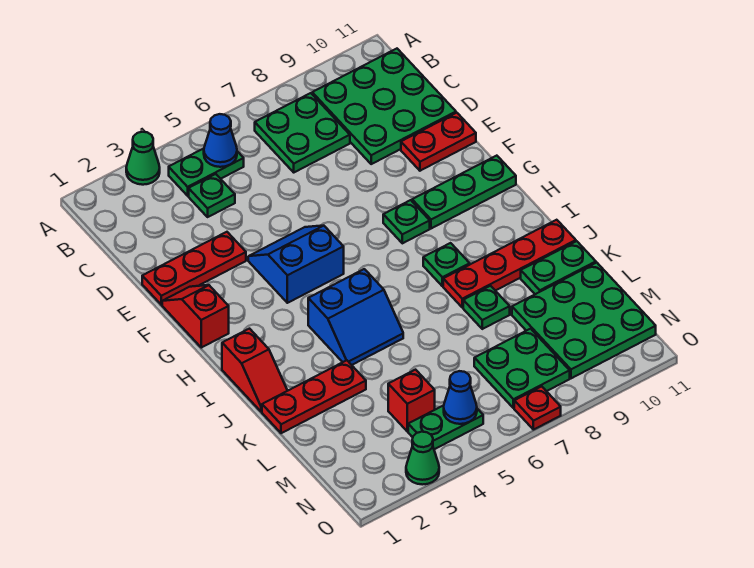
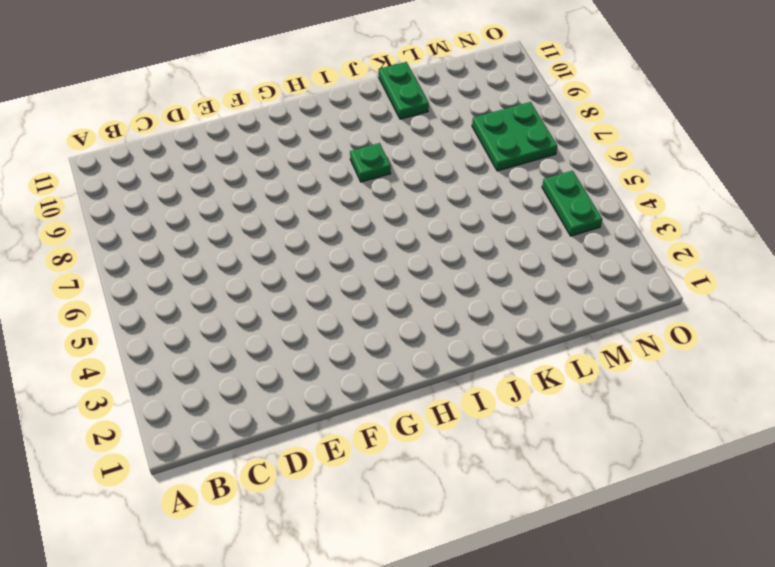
none -> green 1x1 cone [126,132,160,185]
none -> green 1x2 plate [169,148,244,196]
none -> green 2x2 plate [255,93,350,172]

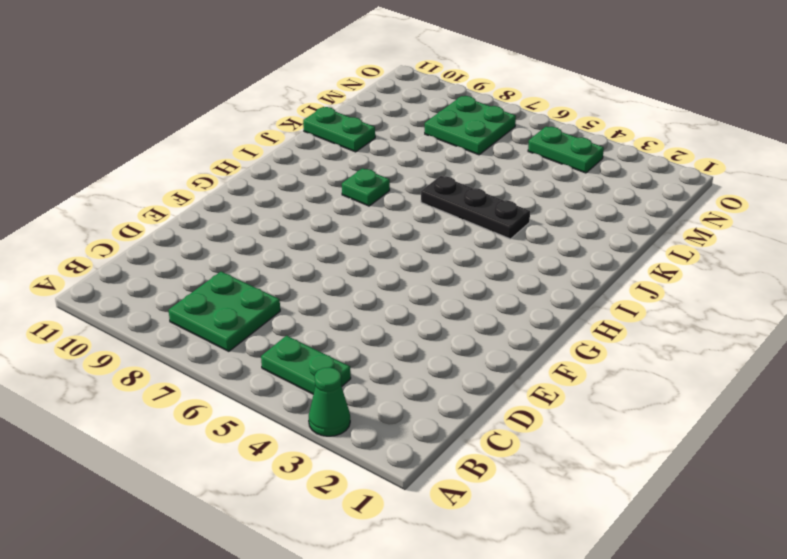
black 1x3 plate [421,176,530,239] -> blue 2x2 slope [308,269,403,365]
none -> green 3x3 plate [312,49,456,164]
none -> green 1x1 plate [189,174,235,217]
none -> red 1x3 plate [142,232,246,305]

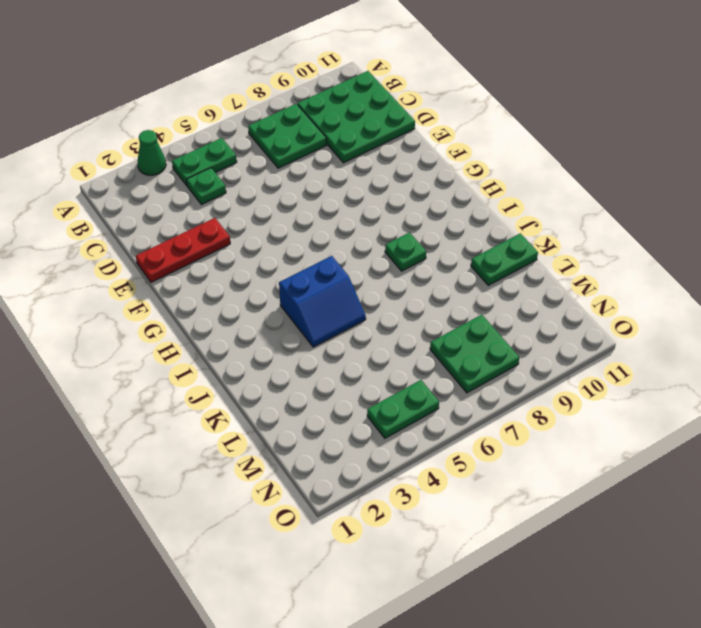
none -> red 1x2 plate [401,113,476,171]
none -> red 1x2 slope [162,285,229,348]
none -> blue 2x2 slope [248,226,344,303]

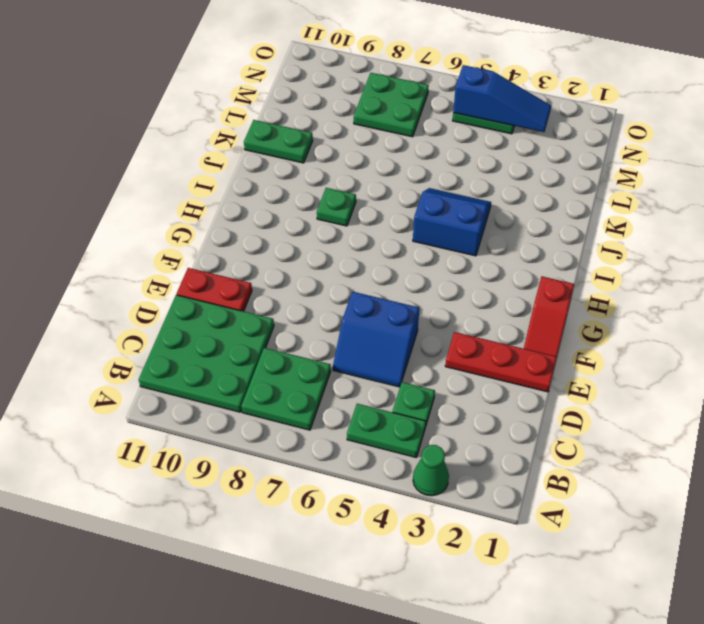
blue 2x2 slope [333,292,419,387] -> blue 2x2 slope moved to [248,226,344,303]
blue 1x3 slope [453,65,551,132] -> blue 1x1 cone [444,371,477,424]
none -> green 1x1 plate [383,200,430,243]
none -> green 1x3 plate [412,156,516,229]
none -> red 1x2 slope [222,329,287,412]

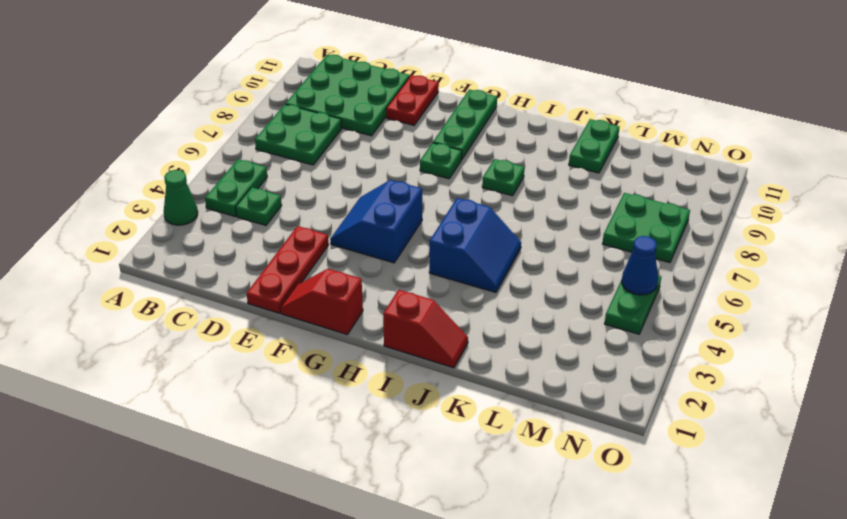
none -> red 1x4 plate [443,220,576,308]
none -> red 1x3 plate [262,360,366,433]
none -> green 1x1 plate [463,286,510,329]

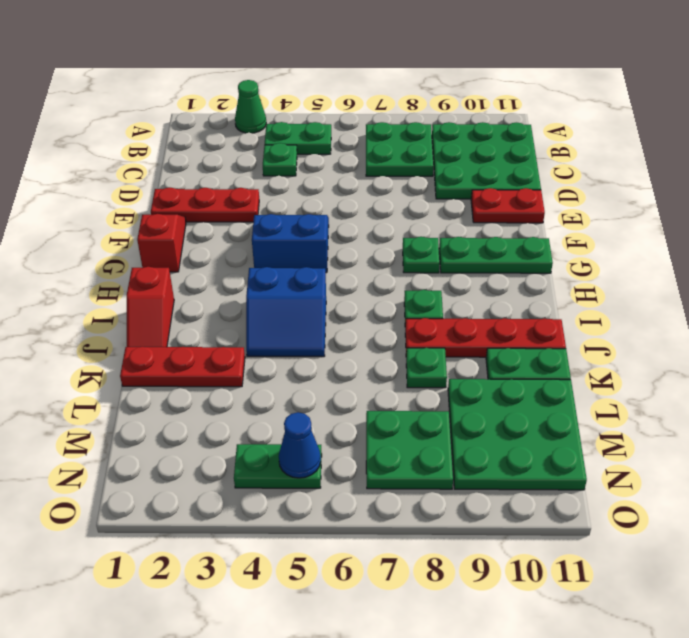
none -> red 1x1 brick [388,370,435,431]
none -> green 1x1 cone [406,432,439,485]
none -> red 1x1 plate [514,386,561,430]

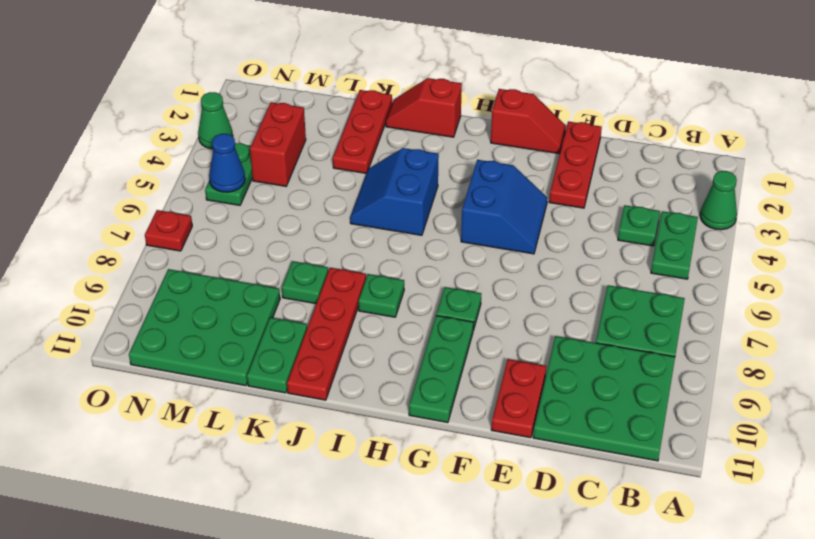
red 1x2 brick [250,102,306,186] -> red 1x1 brick [388,370,435,431]
none -> green 2x2 plate [474,329,570,408]
none -> blue 1x1 cone [204,114,237,167]

